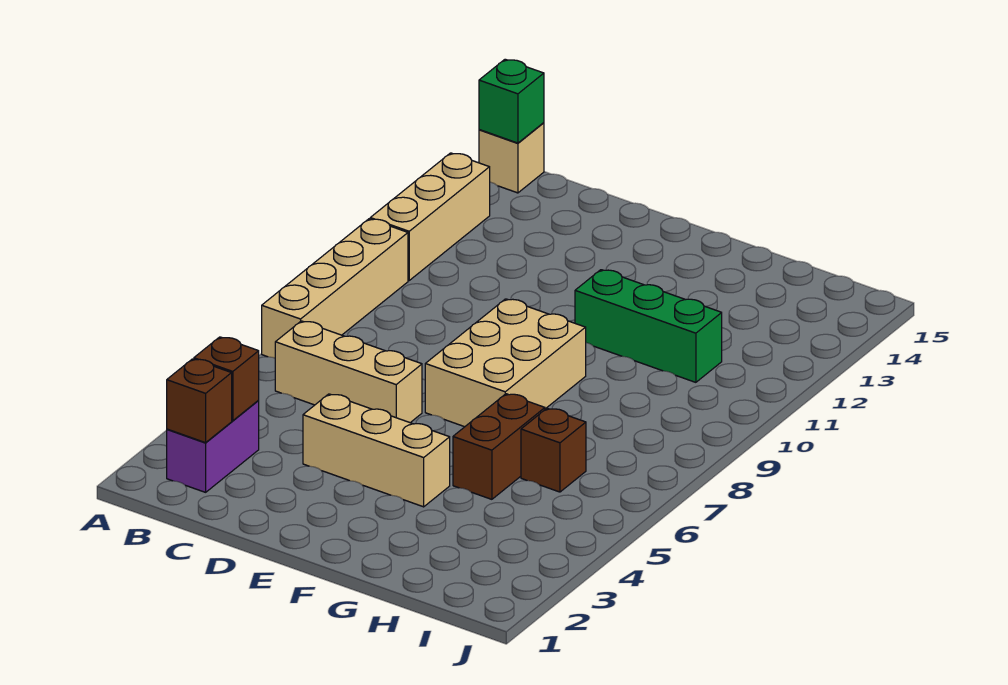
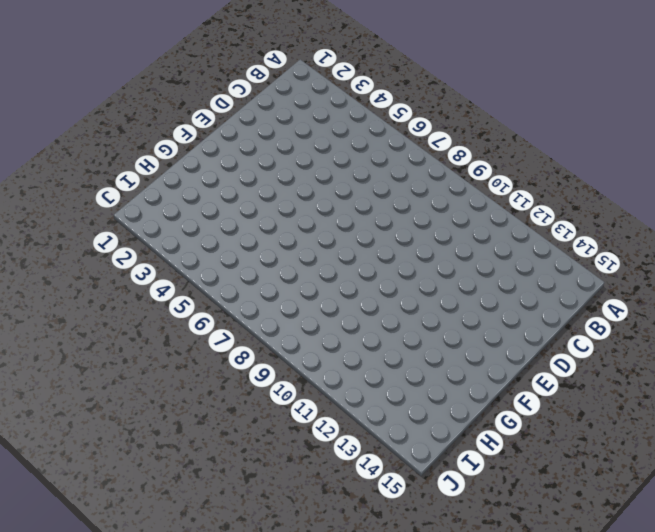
none -> tan 1x4 brick [262,219,408,358]
none -> tan 1x3 brick [370,153,490,280]
none -> tan 1x1 brick [479,123,544,193]

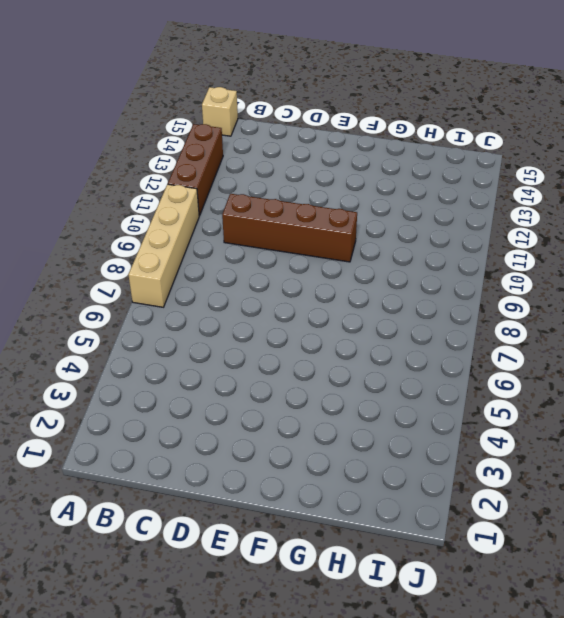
brown 1x3 brick [168,124,223,216] -> tan 1x3 brick [370,153,490,280]
brown 1x4 brick [222,194,357,262] -> none
none -> purple 1x2 brick [167,400,259,492]
none -> tan 1x3 brick [275,321,422,423]
none -> tan 1x3 brick [303,394,450,507]

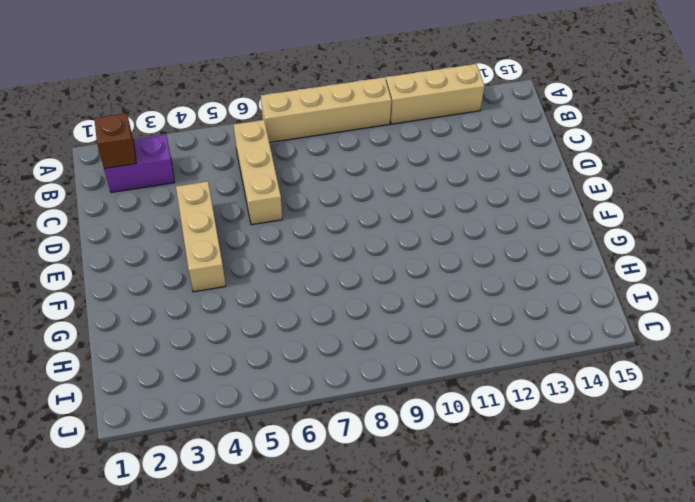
none -> tan 1x1 brick [479,123,544,193]
none -> tan 2x3 brick [425,299,586,427]
none -> green 1x3 brick [575,270,722,382]

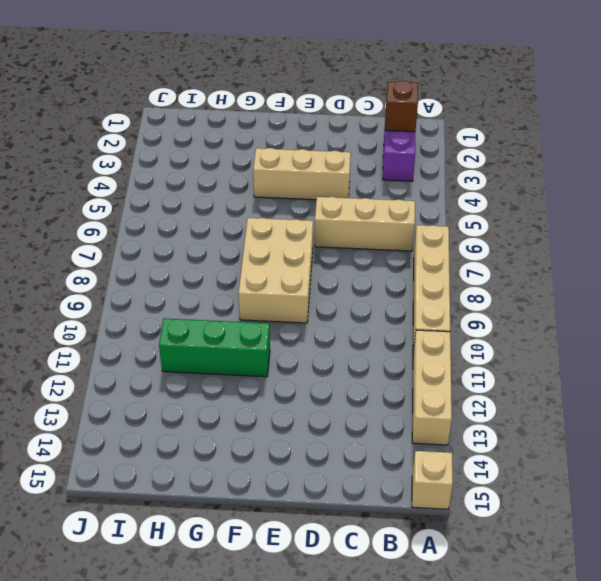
none -> brown 1x2 brick [453,394,545,499]
none -> brown 1x1 brick [521,408,586,492]
none -> green 1x1 brick [479,59,544,143]

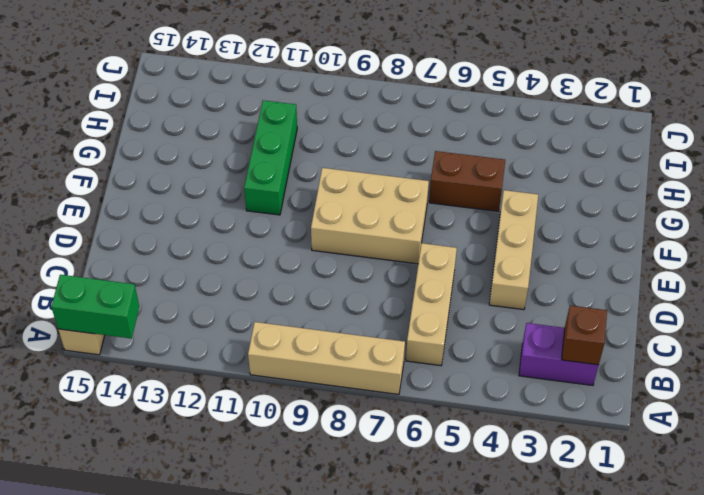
green 1x2 brick [51,275,139,339] -> green 1x1 brick [479,59,544,143]
none -> tan 1x3 brick [370,153,490,280]
none -> brown 1x1 brick [521,408,586,492]
none -> brown 1x1 brick [194,337,259,421]

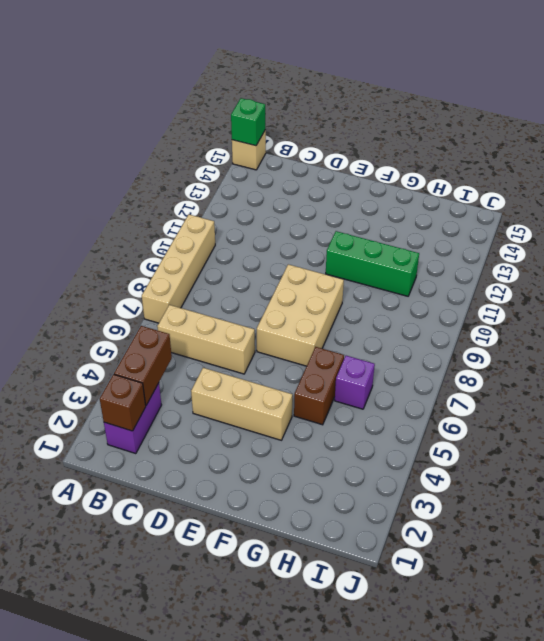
brown 1x2 brick [114,326,172,405] -> brown 1x1 brick [194,337,259,421]
purple 1x1 brick [335,356,375,409] -> brown 1x1 brick [521,408,586,492]
none -> tan 1x3 brick [370,153,490,280]

